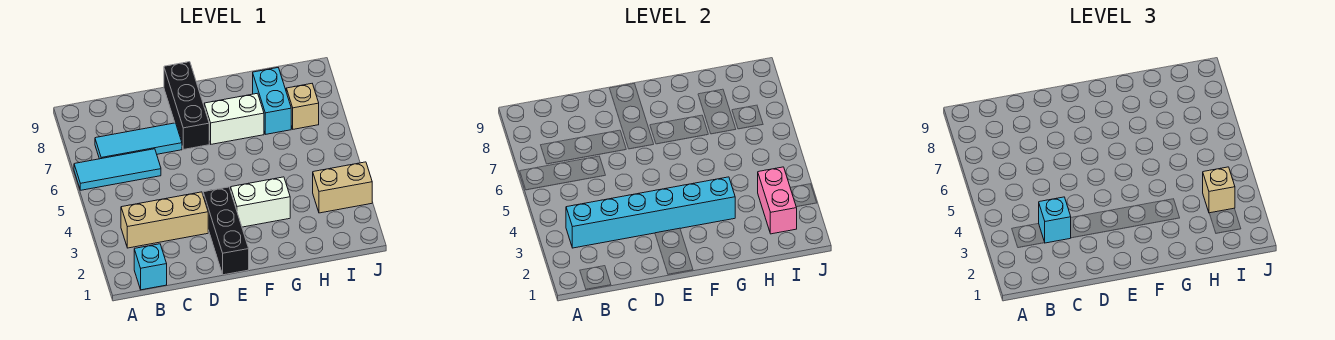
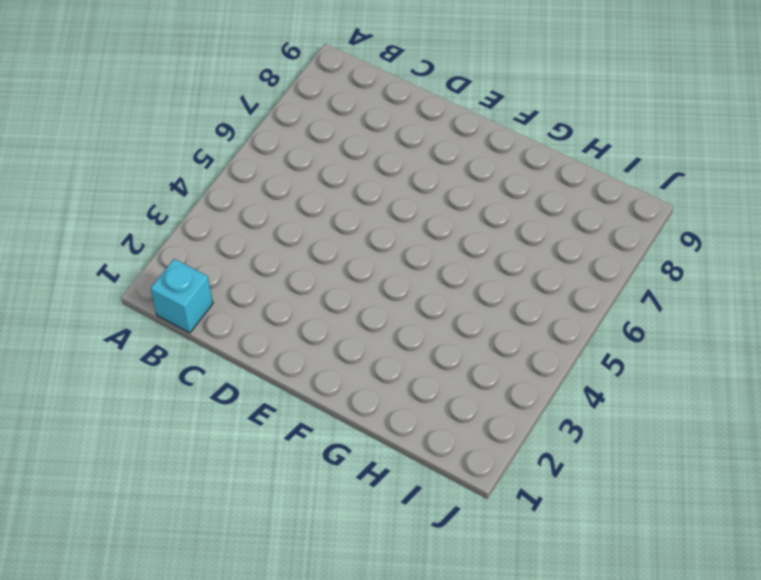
none -> cyan 1x3 tile [74,149,161,190]
none -> tan 1x3 brick [121,192,208,248]
none -> cyan 1x3 tile [95,123,182,159]

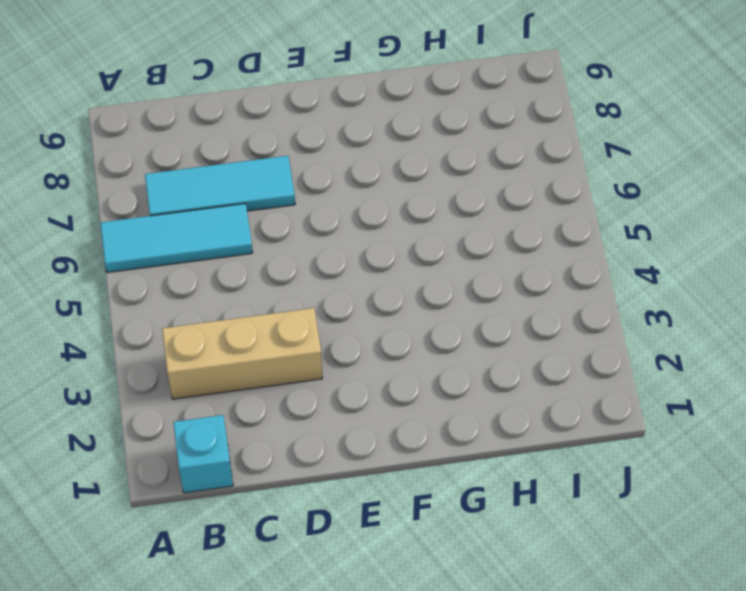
none -> black 1x3 brick [203,187,249,275]
none -> black 1x3 brick [164,62,209,149]
none -> white 1x2 brick [231,177,290,227]

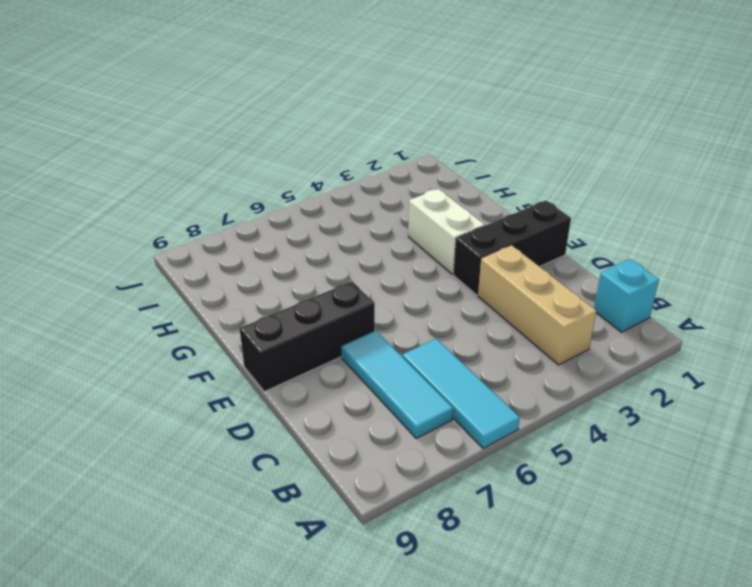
none -> white 1x2 brick [204,93,264,144]
none -> cyan 1x2 brick [253,68,291,134]
none -> tan 1x2 brick [313,162,372,213]

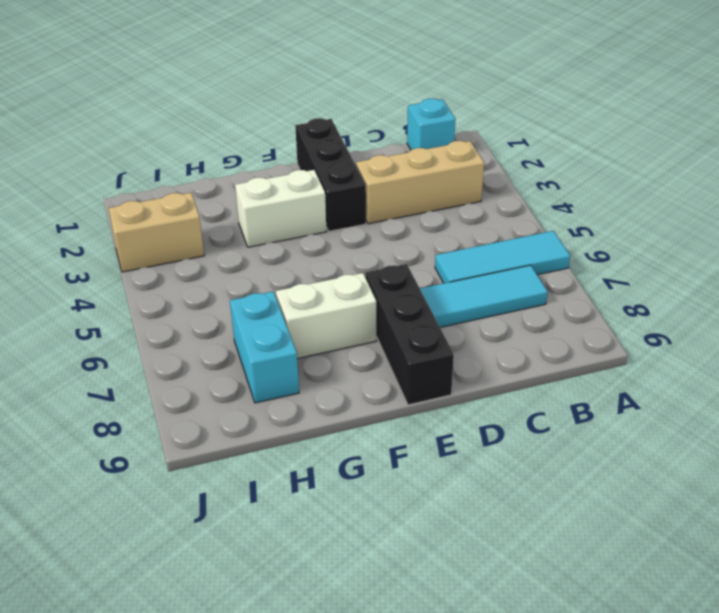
none -> tan 1x1 brick [286,84,319,129]
none -> cyan 1x6 brick [566,177,735,248]
none -> pink 1x2 brick [758,167,797,234]

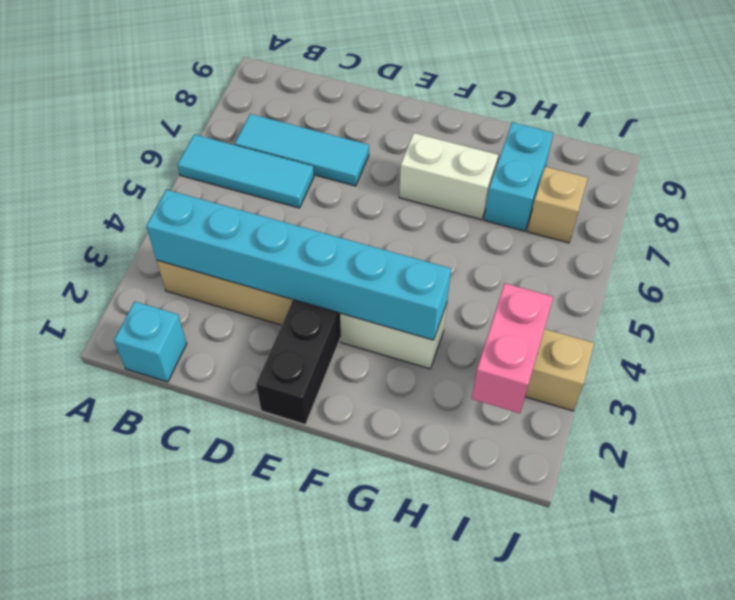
none -> black 1x3 brick [164,62,209,149]
none -> cyan 1x1 brick [1039,197,1071,243]
none -> tan 1x1 brick [1203,167,1235,213]

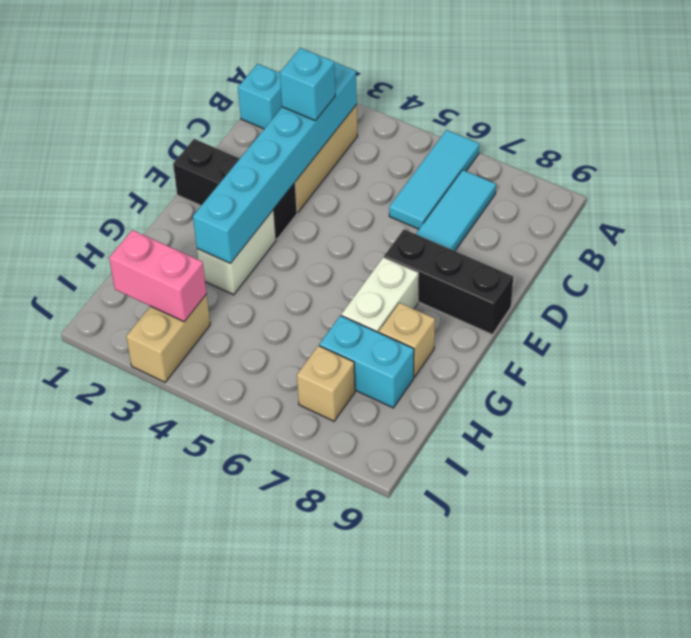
tan 1x1 brick [379,303,435,377] -> tan 1x1 brick moved to [1203,167,1235,213]

